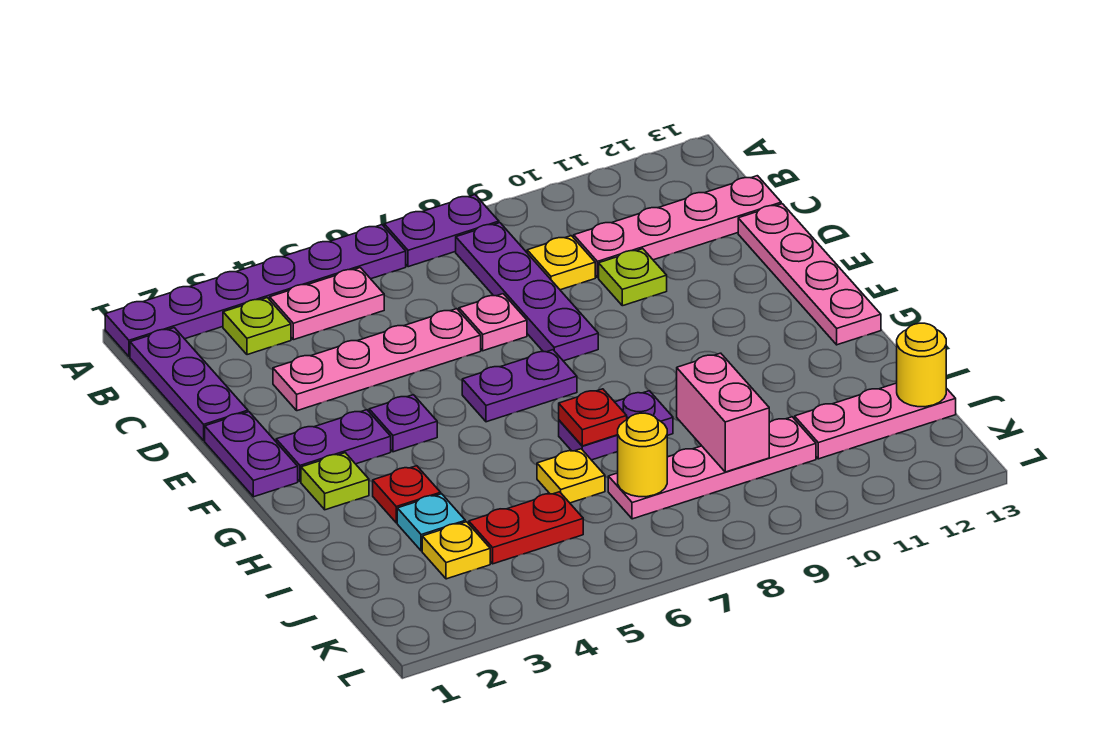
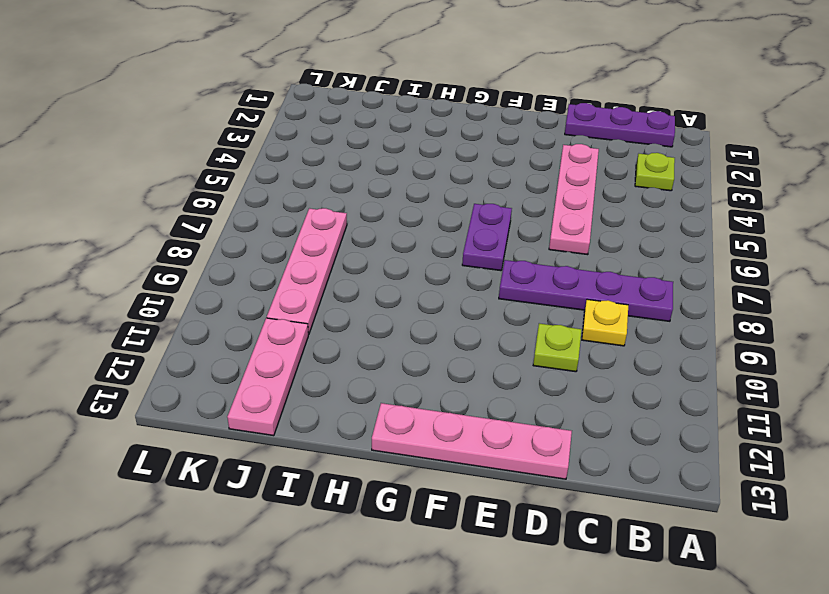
none -> purple 1x6 plate [105,225,406,357]
none -> purple 1x2 plate [384,195,499,267]
none -> pink 1x2 plate [270,268,384,340]

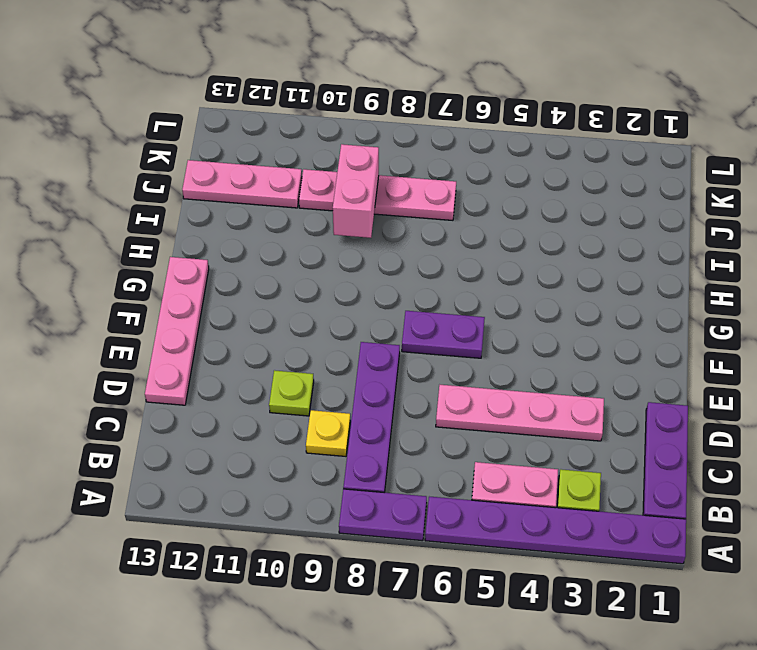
none -> pink 1x4 plate [574,176,781,278]
none -> pink 1x1 plate [459,294,527,351]
none -> purple 1x2 plate [205,412,298,497]

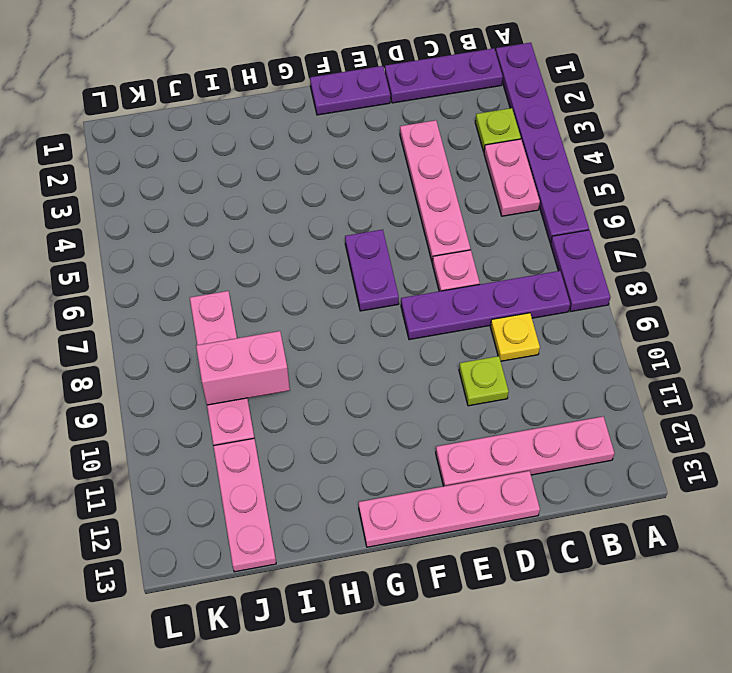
pink 1x4 plate [436,417,614,486] -> pink 1x4 plate turned to [574,176,781,278]
none -> purple 1x2 plate [276,410,391,482]
none -> purple 1x1 plate [369,395,437,452]
none -> lime 1x1 plate [301,453,369,510]

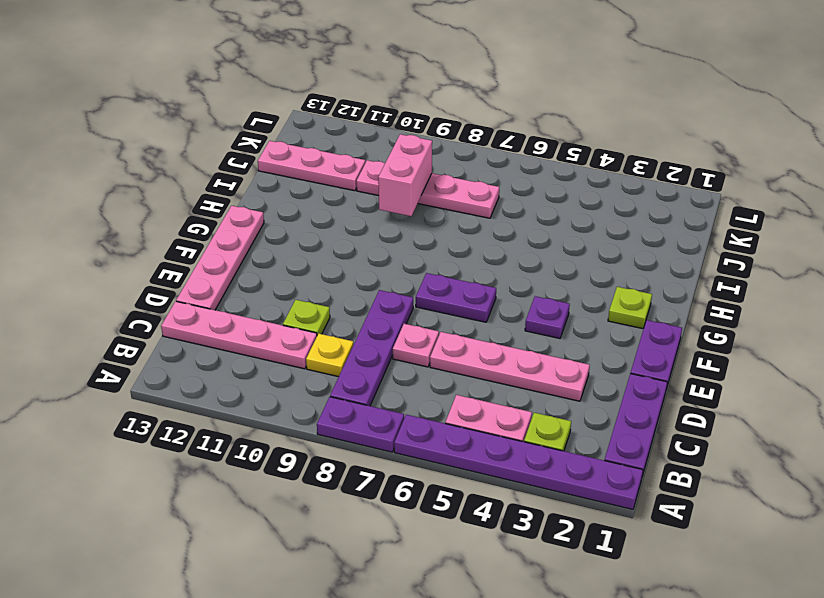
none -> purple 1x2 plate [276,410,391,482]
none -> red 1x1 plate [373,466,441,523]
none -> purple 1x2 plate [559,391,673,460]

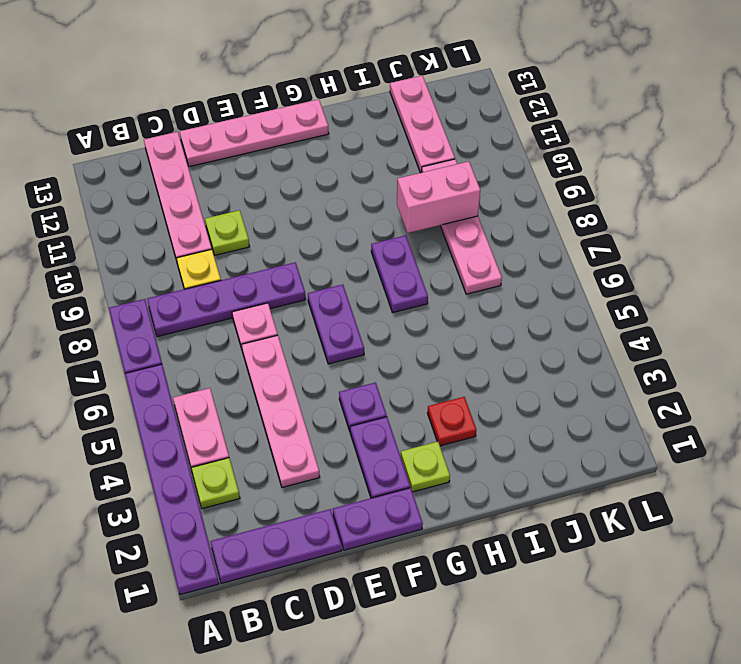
none -> cyan 1x1 plate [397,494,465,551]
none -> yellow 1x1 plate [537,449,605,503]
none -> yellow 1x1 plate [422,522,490,579]

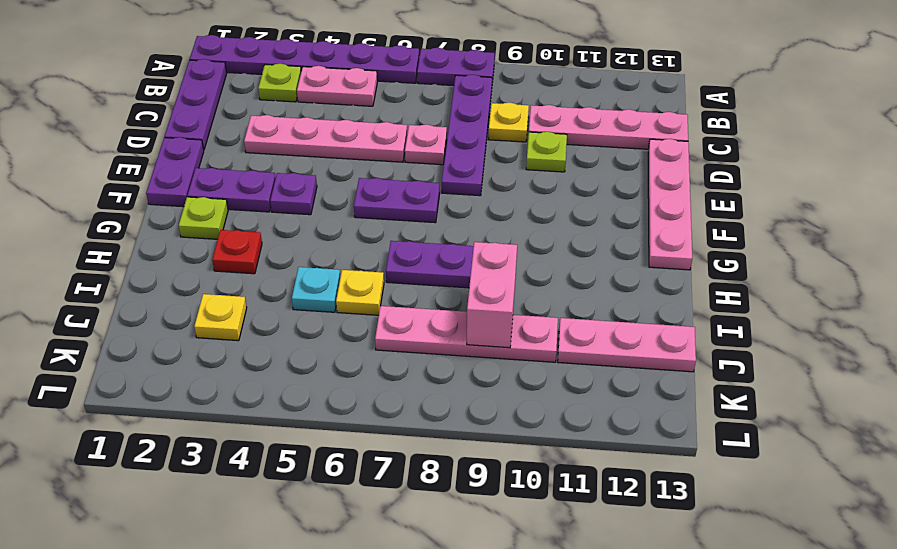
cyan 1x1 plate [292,267,340,312] -> cyan 1x1 plate moved to [397,494,465,551]
none -> red 1x2 plate [469,492,583,564]
none -> red 1x1 plate [559,389,627,446]
none -> yellow 1x1 round brick [618,413,667,497]

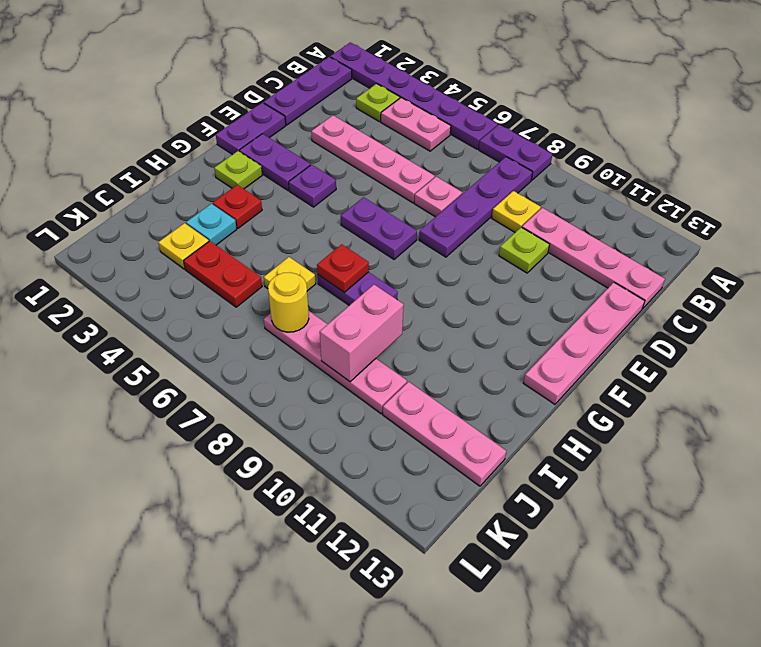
none -> yellow 1x1 round brick [897,323,946,407]

